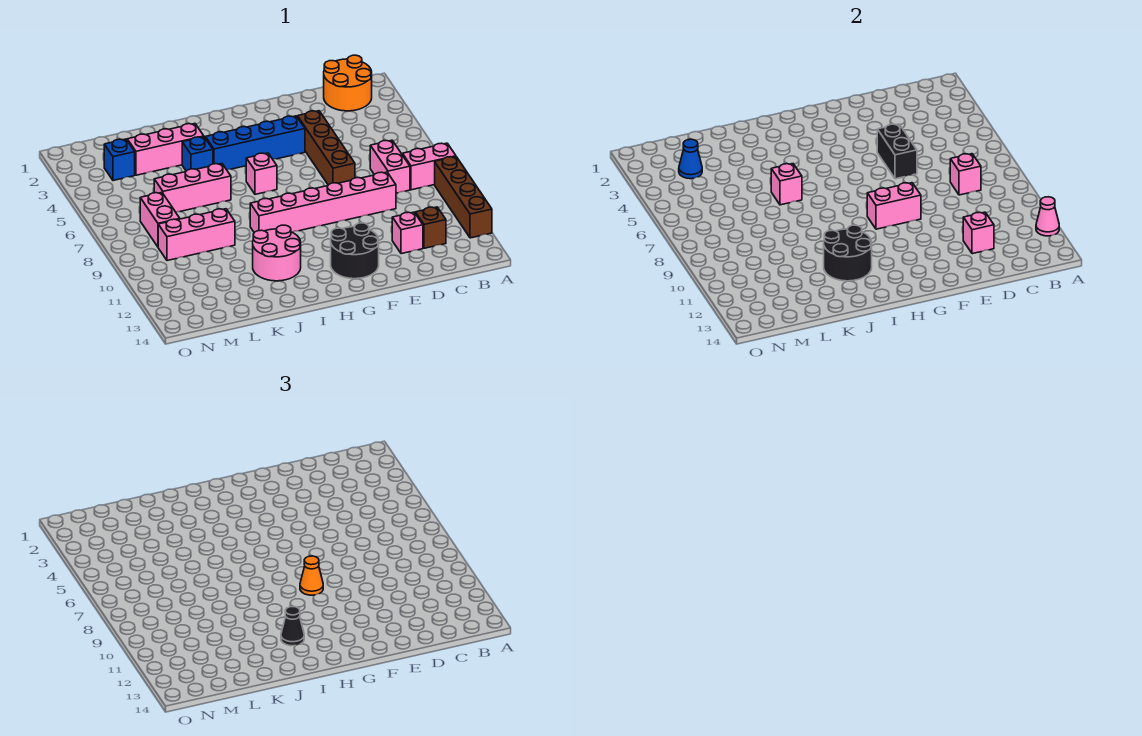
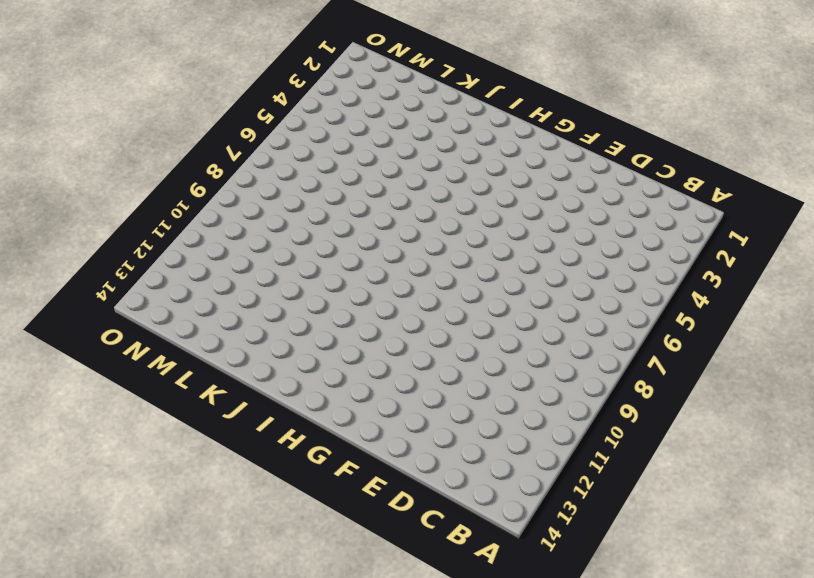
none -> pink 1x2 brick [402,143,456,190]
none -> brown 1x4 brick [435,157,492,238]
none -> orange 2x2 round brick [324,55,372,111]

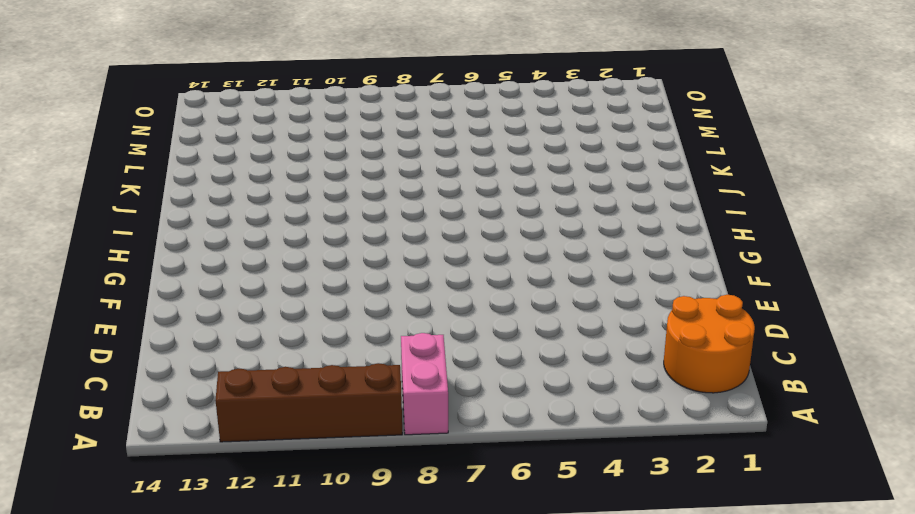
none -> pink 1x2 brick [370,140,410,193]
none -> brown 1x1 brick [415,207,446,248]
none -> pink 1x6 brick [250,172,396,232]

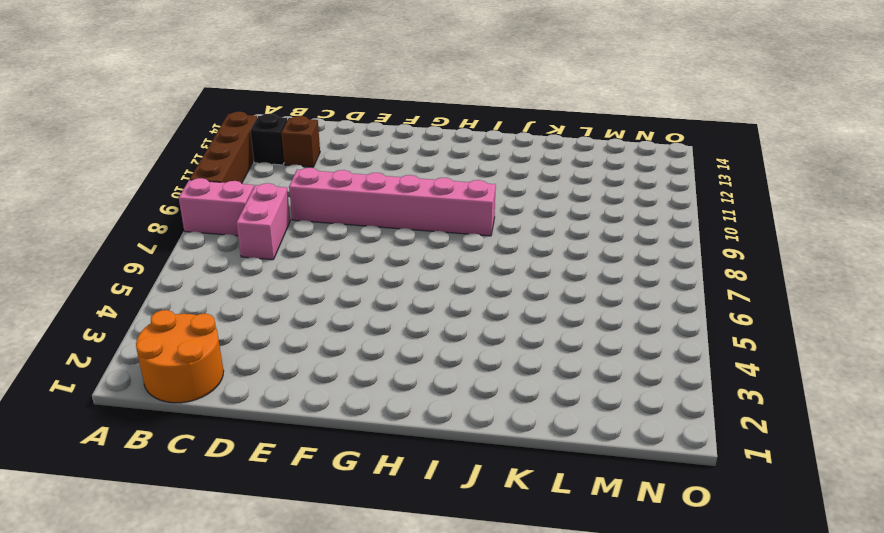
black 1x1 brick [250,114,287,165] -> none
none -> pink 1x1 brick [392,212,423,254]
none -> brown 1x4 brick [297,111,355,185]
none -> blue 1x4 brick [205,116,305,170]

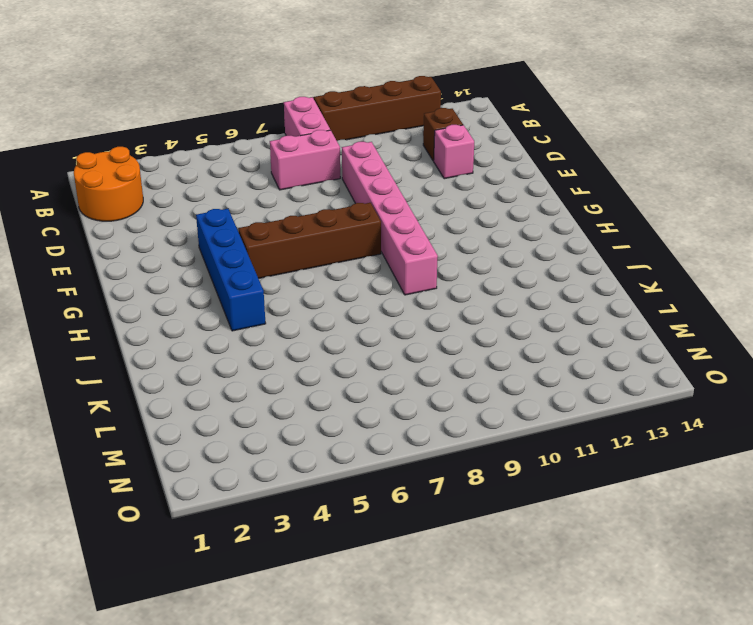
brown 1x4 brick [238,203,381,279] -> brown 1x4 brick moved to [297,111,355,185]
none -> black 2x2 round brick [331,223,379,279]
none -> pink 1x1 brick [246,153,277,194]
none -> pink 2x2 round brick [253,225,301,281]

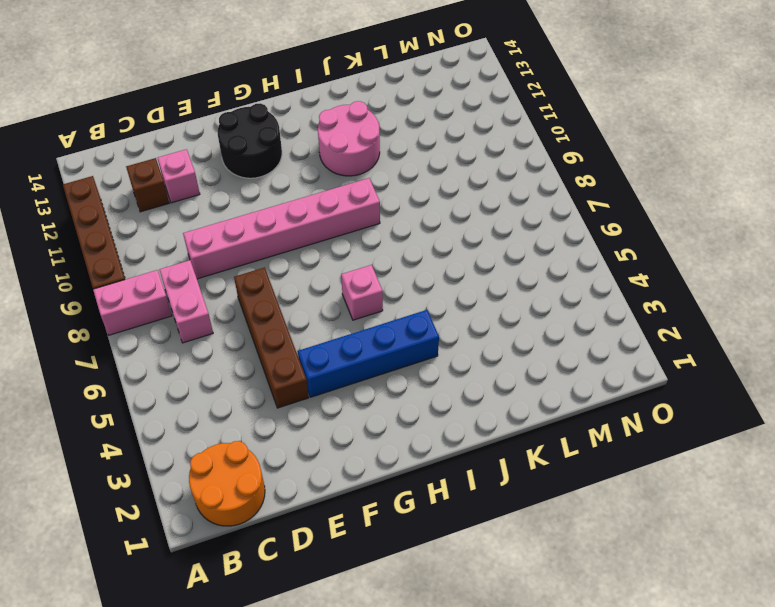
none -> pink 1x3 brick [127,124,204,175]
none -> blue 1x1 brick [182,137,213,171]
none -> pink 1x3 brick [154,164,231,212]

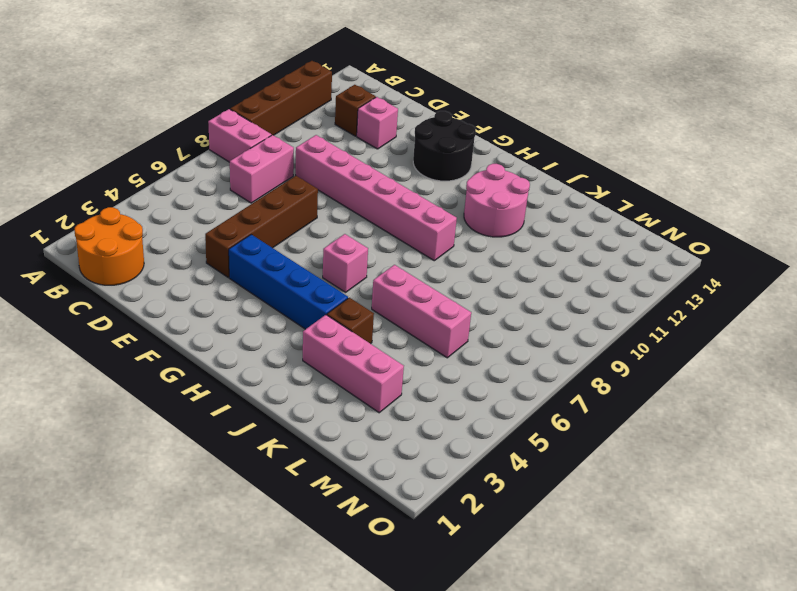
brown 1x1 brick [327,298,374,344] -> blue 1x1 brick [182,137,213,171]
none -> pink 1x3 brick [158,209,235,261]
none -> blue 1x1 brick [104,139,135,181]
none -> pink 1x2 brick [140,193,180,247]

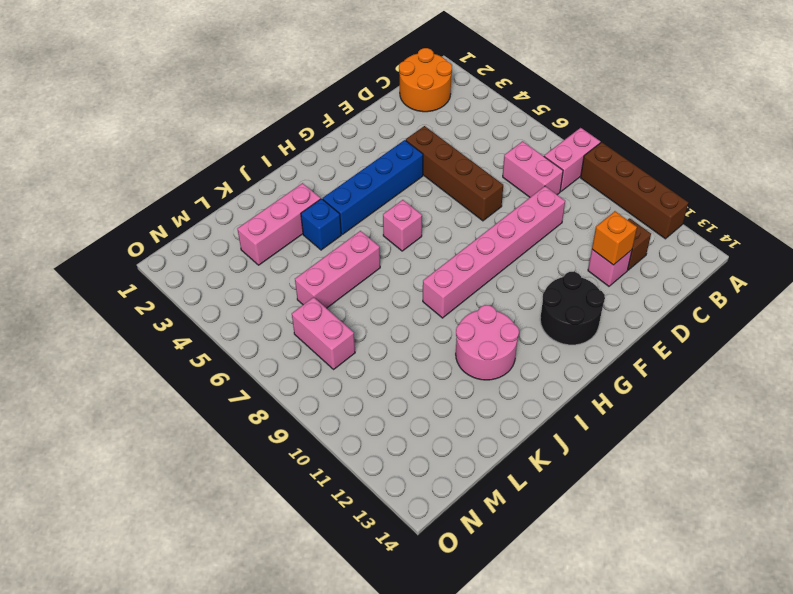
orange 1x1 brick [592,211,637,265] -> pink 1x1 brick [963,212,994,254]
none -> pink 1x3 brick [158,209,235,261]
none -> blue 1x1 brick [104,139,135,181]
none -> pink 1x1 cone [1036,197,1059,236]

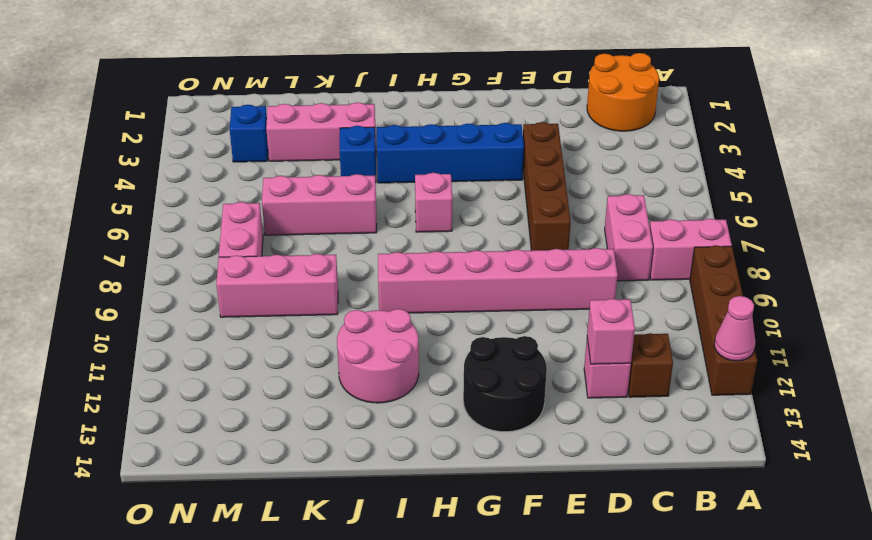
none -> pink 1x1 brick [950,154,981,195]
none -> black 1x2 brick [877,124,917,179]
none -> pink 1x2 brick [867,183,921,229]

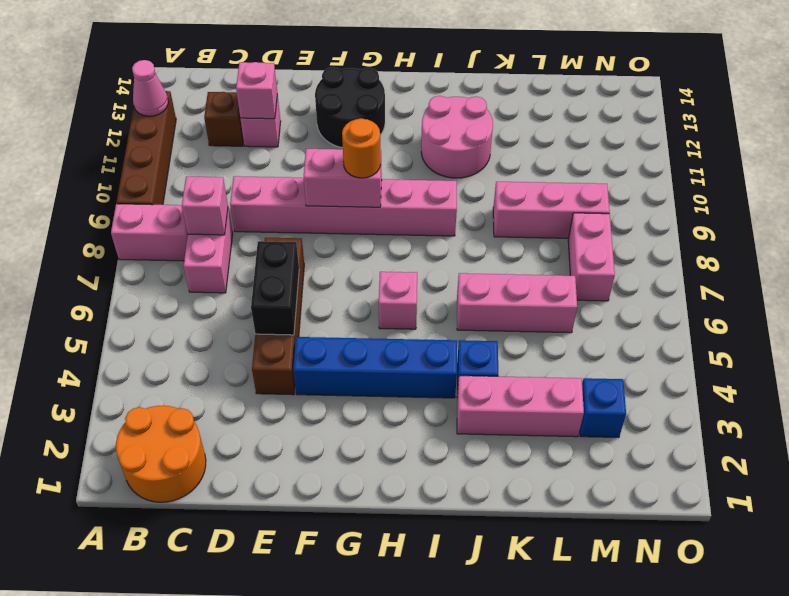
orange 1x1 round brick [342,118,381,178] -> orange 1x1 cone [300,556,323,595]
none -> black 2x2 round brick [824,225,872,281]
none -> pink 1x1 brick [771,164,802,205]
none -> blue 1x1 cone [679,139,702,179]

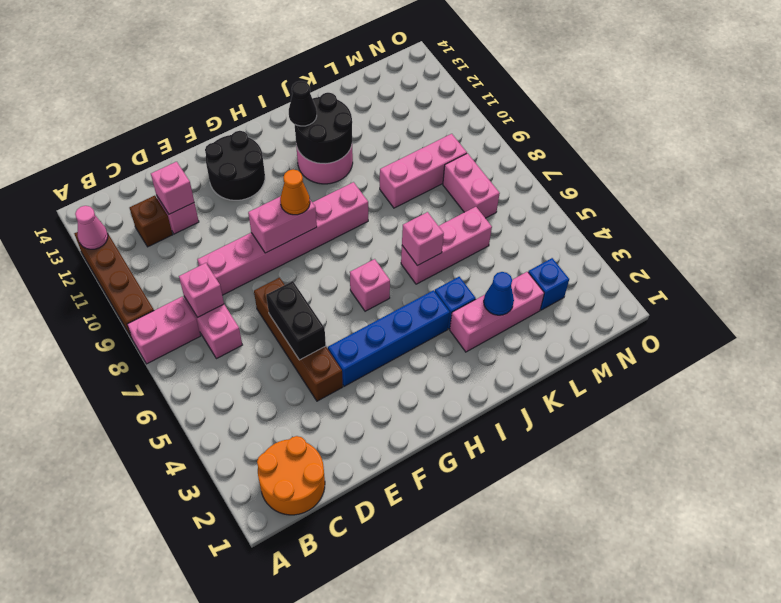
blue 1x1 cone [484,272,514,315] -> blue 1x1 cone moved to [679,139,702,179]

